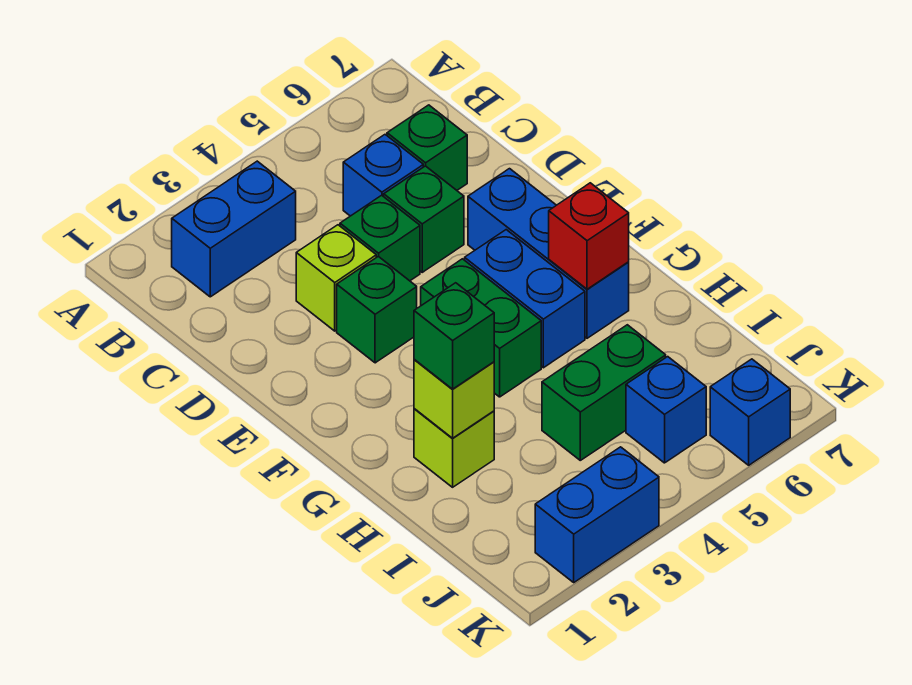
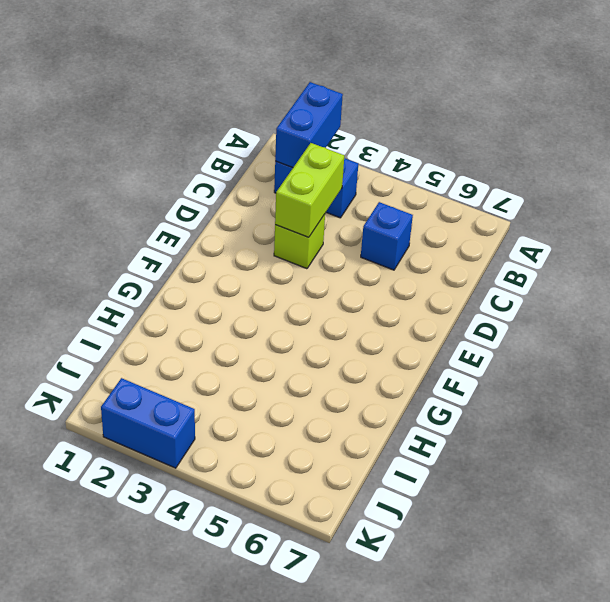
blue 1x2 brick [275,82,343,168] -> blue 1x2 brick moved to [465,230,585,368]
lime 1x2 brick [275,143,344,237] -> none
none -> green 1x1 brick [387,105,467,190]
none -> green 1x1 brick [340,195,420,281]
none -> green 1x1 brick [384,166,464,272]

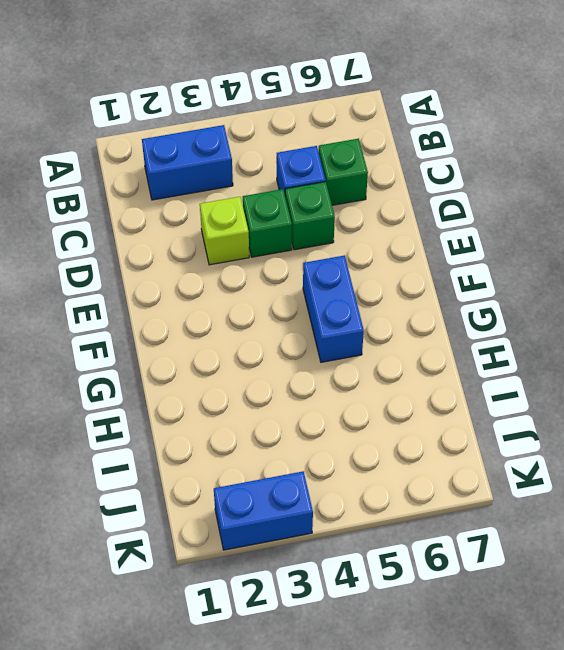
none -> green 1x1 brick [337,256,417,363]
none -> blue 1x3 brick [468,169,629,338]
none -> green 1x2 brick [421,259,541,397]

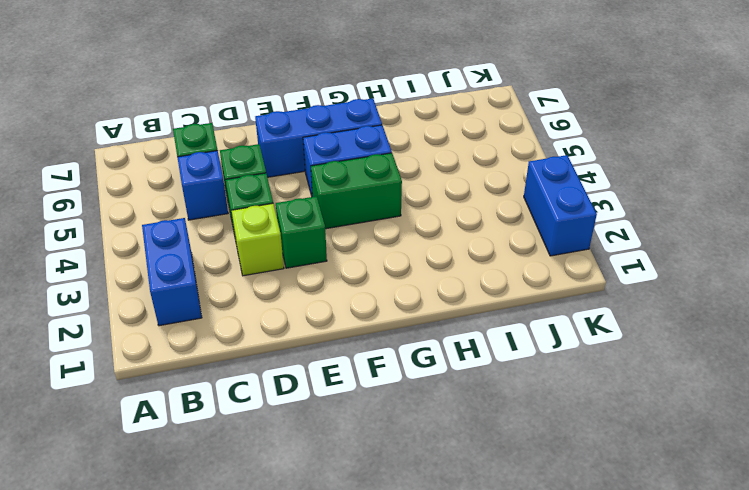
none -> lime 1x1 brick [414,409,494,487]
none -> green 1x2 brick [542,325,666,460]
none -> blue 1x1 brick [626,357,706,463]

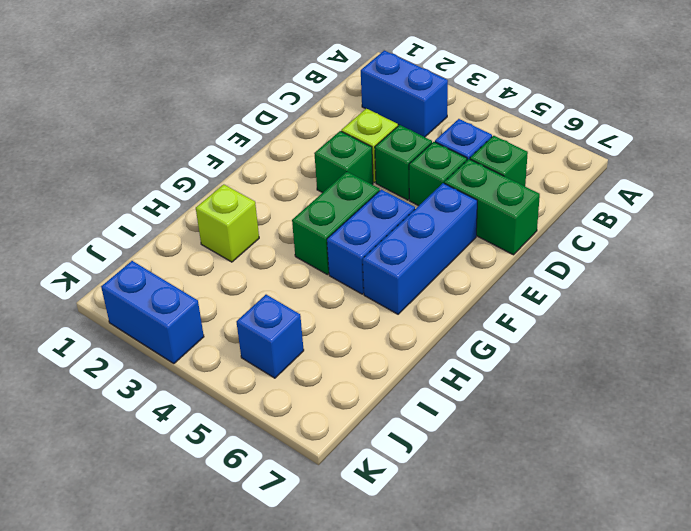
green 1x2 brick [444,159,540,255] -> green 1x2 brick moved to [542,325,666,460]
none -> blue 1x1 brick [710,359,790,465]
none -> red 1x1 brick [549,183,629,289]
none -> lime 1x1 brick [414,360,494,438]

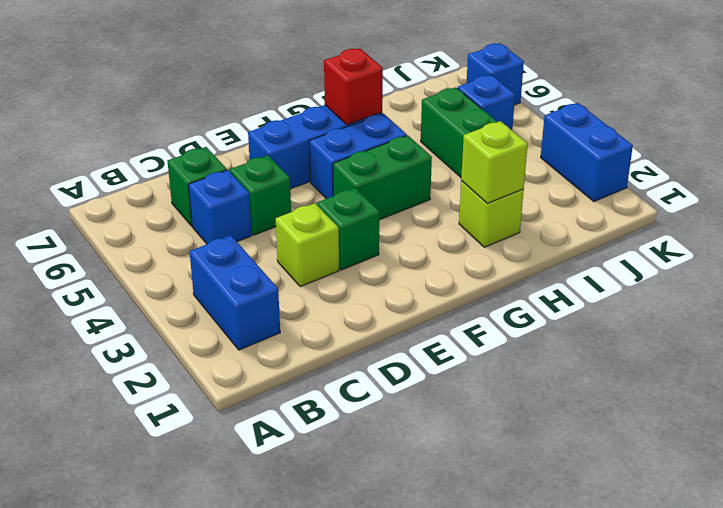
none -> green 1x1 brick [340,195,420,281]
none -> green 1x1 brick [414,283,494,389]

